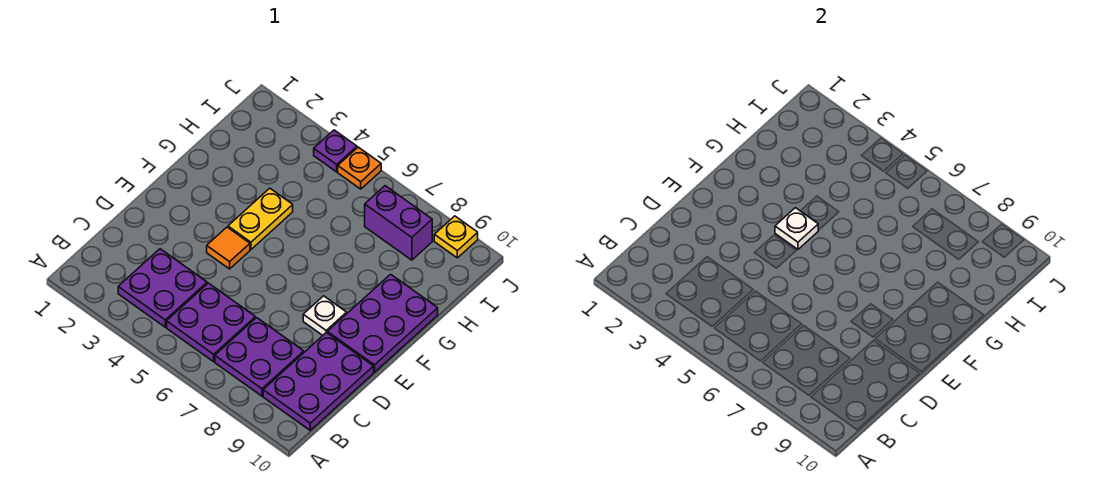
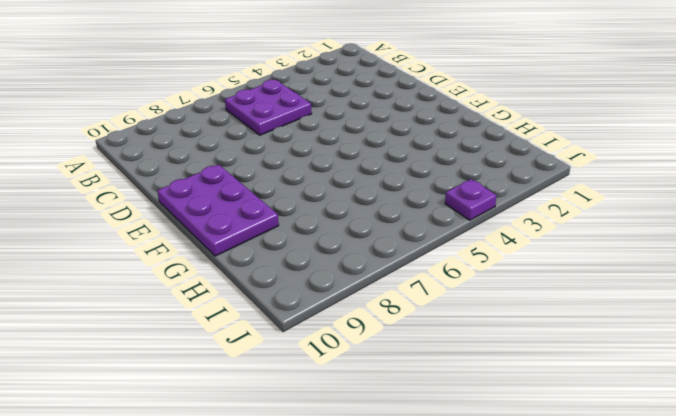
none -> purple 2x2 plate [118,249,207,327]
none -> purple 2x2 plate [215,318,304,396]
none -> purple 2x3 plate [263,332,374,430]

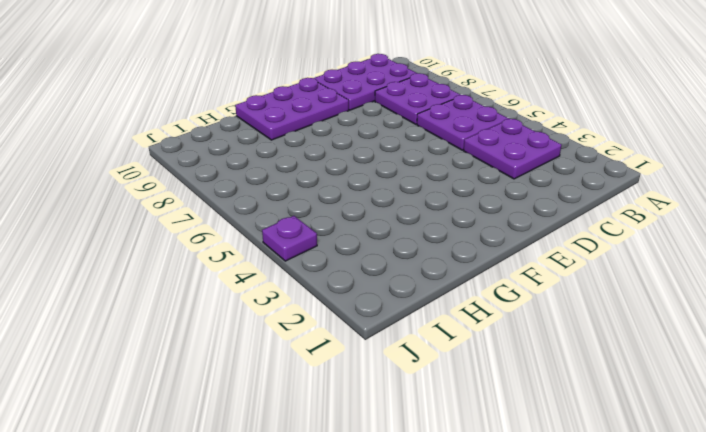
none -> orange 1x1 tile [207,227,250,269]
none -> white 1x1 plate [303,296,347,335]
none -> yellow 1x2 plate [228,188,293,249]

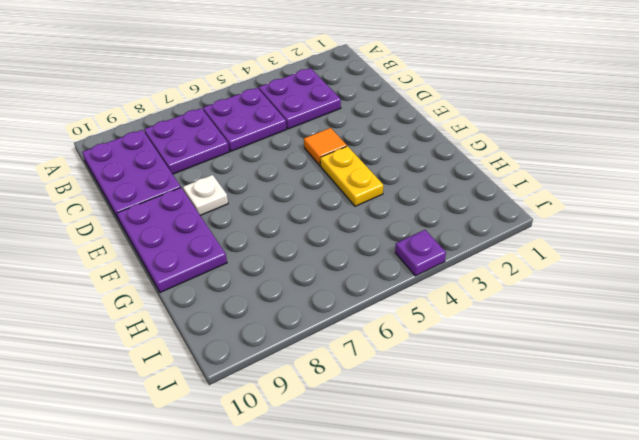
none -> purple 1x2 brick [365,186,432,260]
none -> orange 1x1 plate [338,147,381,189]
none -> yellow 1x1 plate [434,216,478,258]

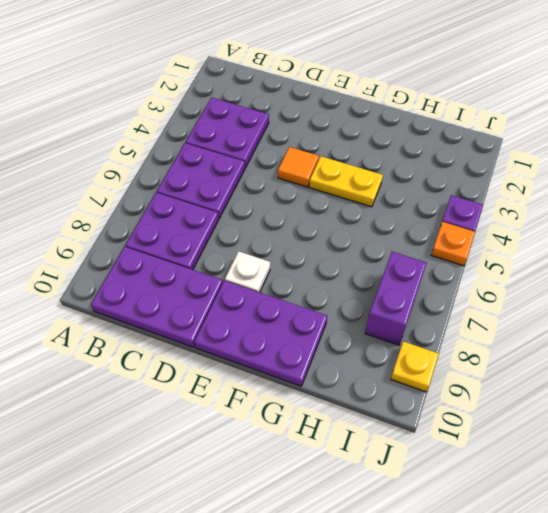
none -> white 1x1 plate [775,208,818,249]

